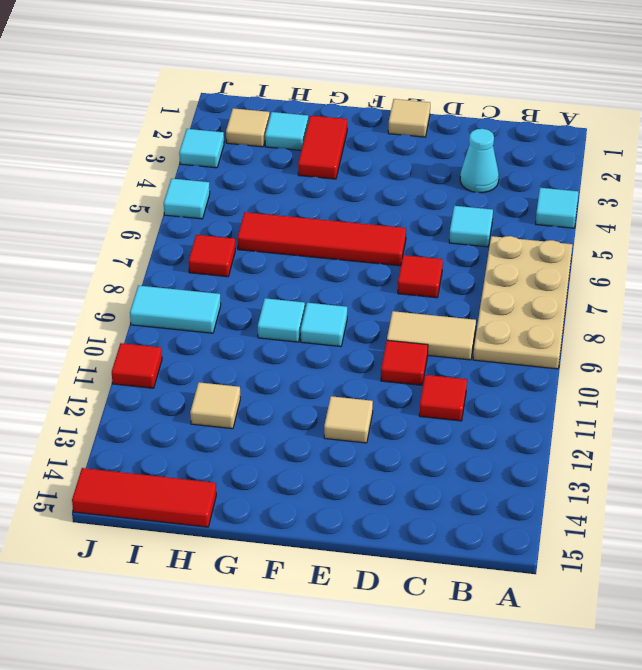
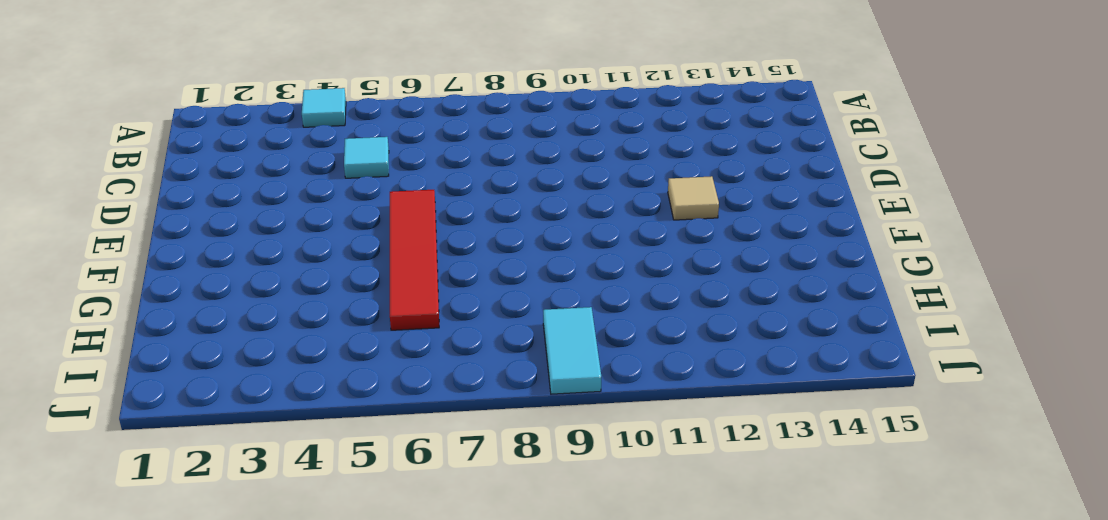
none -> tan 2x4 plate [473,236,572,369]
none -> cyan 1x1 cone [460,129,499,193]
none -> tan 1x2 tile [387,311,476,360]

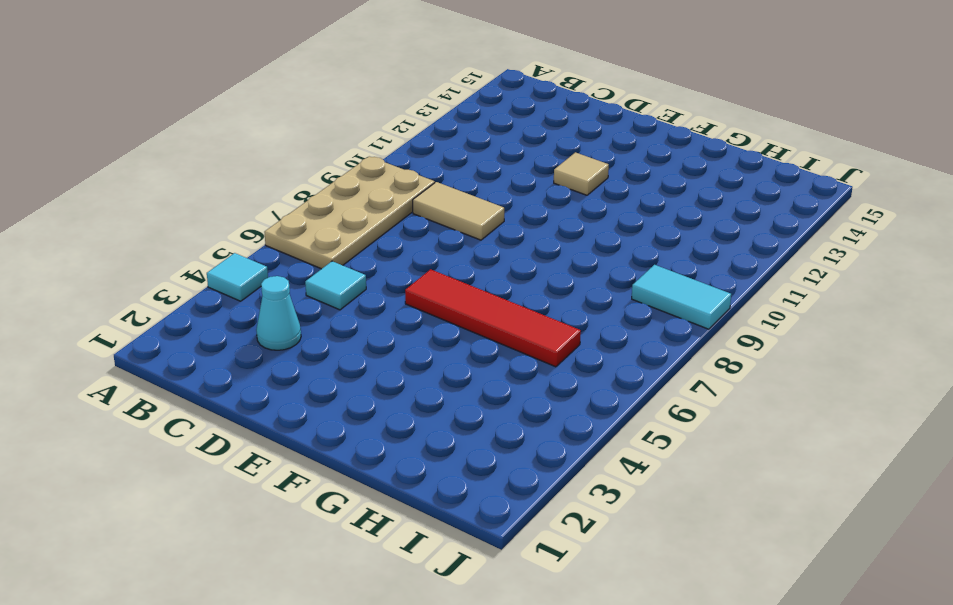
none -> red 1x1 tile [419,375,467,421]
none -> red 1x1 tile [398,255,443,298]
none -> red 1x1 tile [381,340,428,385]

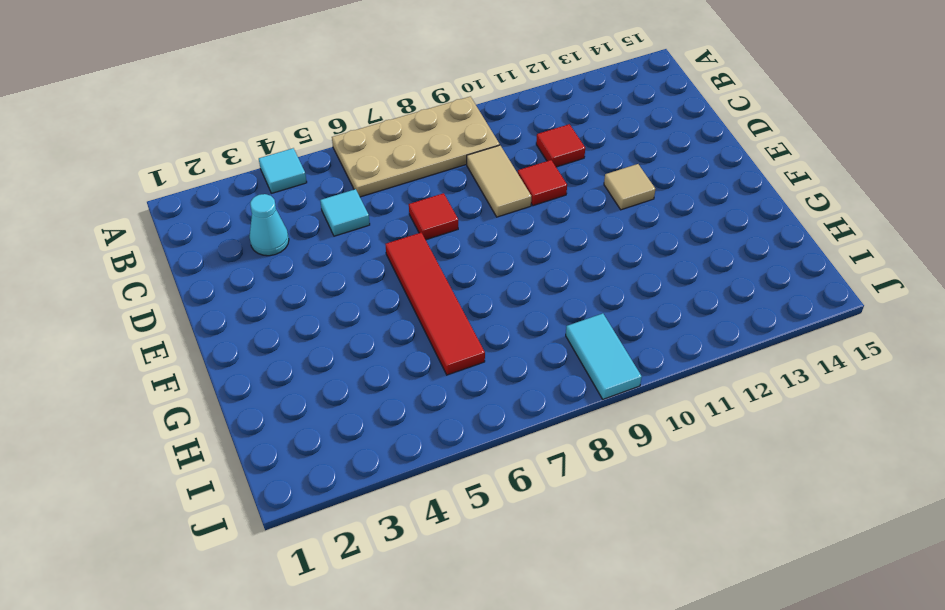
none -> tan 1x1 tile [388,99,430,137]
none -> cyan 1x1 tile [301,303,347,347]
none -> red 1x2 tile [298,116,347,179]

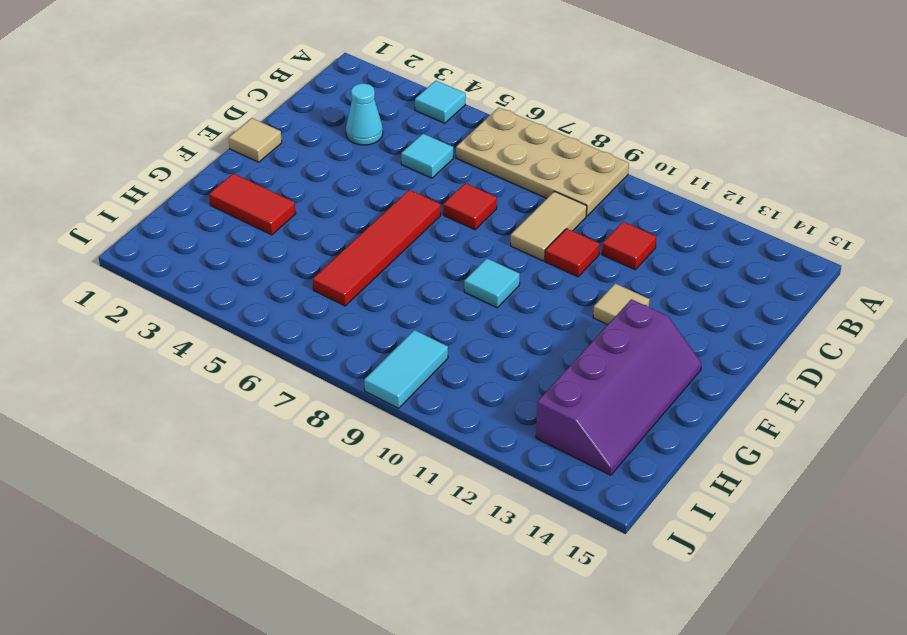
purple 2x4 slope [536,299,702,475] -> none
none -> cyan 1x1 tile [258,298,305,342]
none -> cyan 1x1 tile [265,112,308,150]
none -> tan 1x1 tile [190,382,240,429]

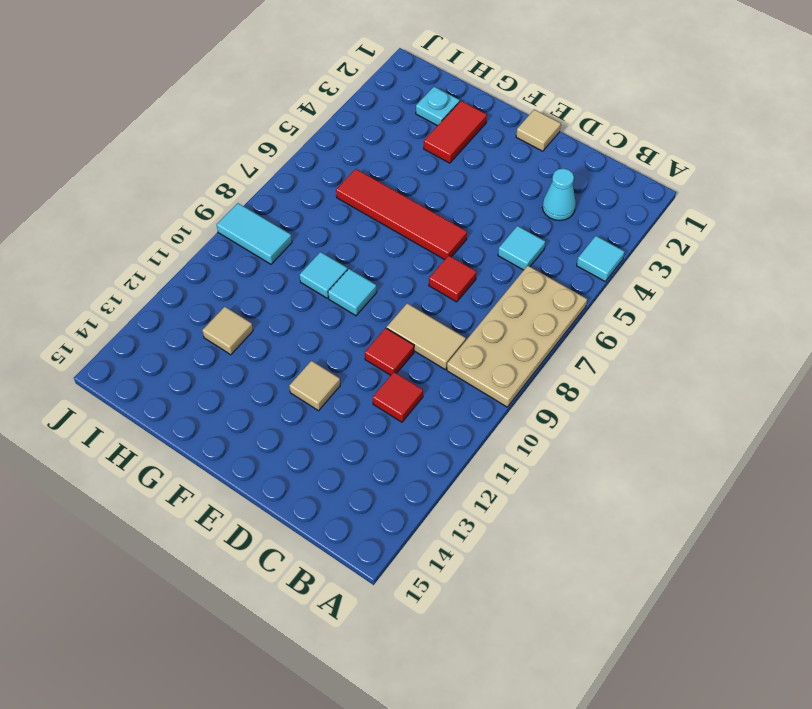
cyan 1x1 plate [416,87,460,126] -> cyan 1x1 tile [265,112,308,150]
none -> red 1x3 tile [72,468,216,527]
none -> tan 1x1 tile [226,108,270,147]
none -> red 1x1 tile [189,235,235,277]

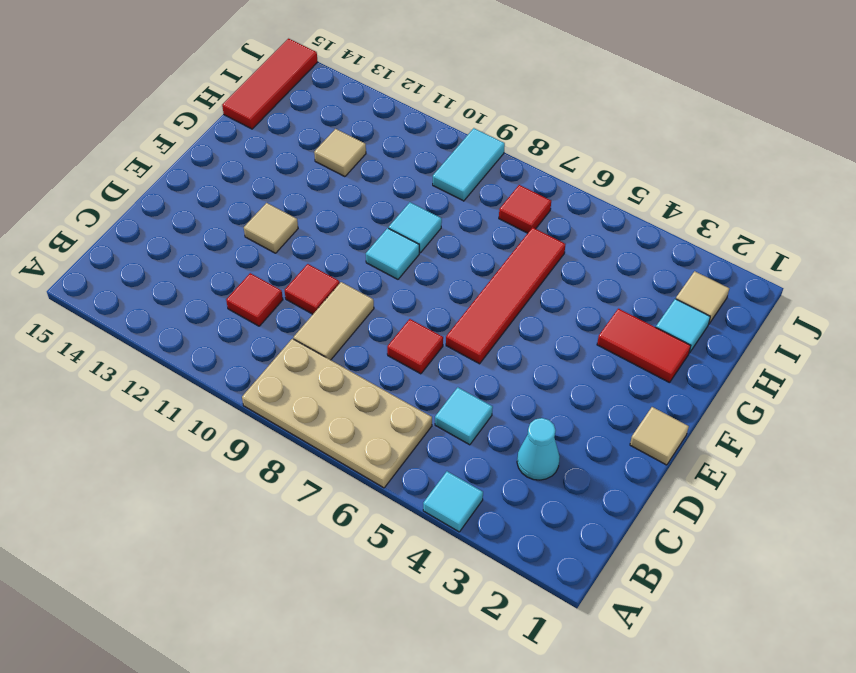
none -> cyan 1x1 tile [179,129,224,168]
none -> cyan 1x1 tile [164,179,210,219]
none -> red 1x1 tile [112,343,162,388]

